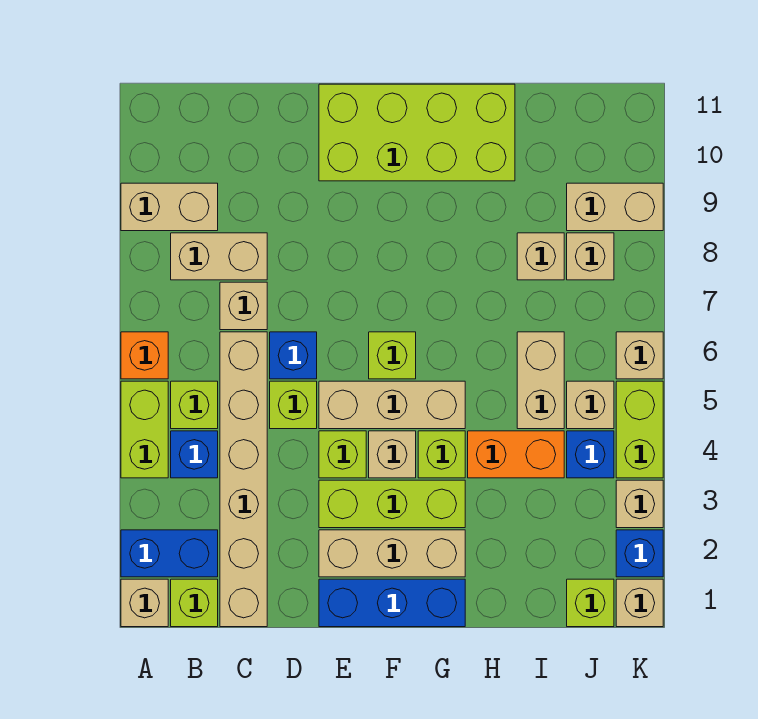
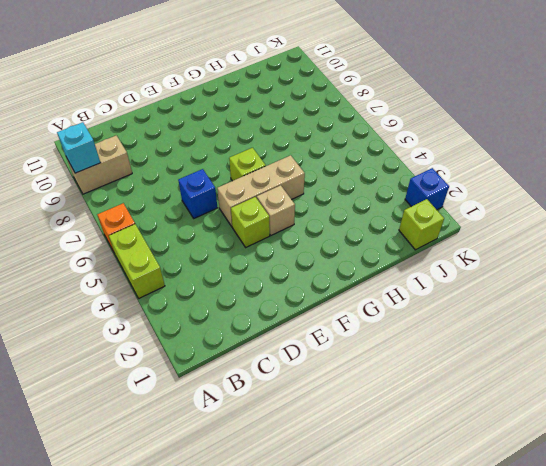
cyan 1x1 brick [57,122,101,173] -> none
none -> tan 1x1 brick [121,579,168,627]
none -> blue 1x2 brick [121,530,218,577]
none -> lime 1x1 brick [171,579,218,627]
none -> blue 1x1 brick [171,431,218,478]

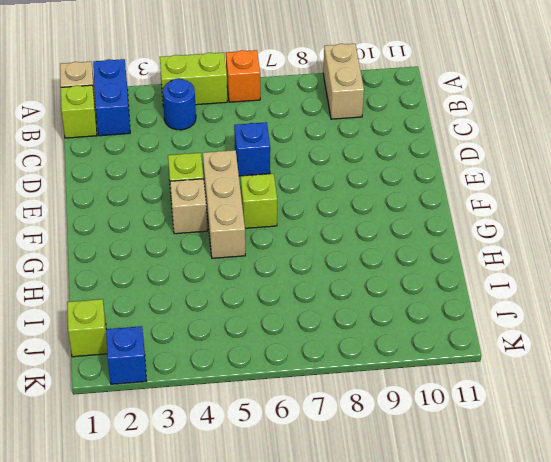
blue 1x1 round brick [162,79,196,130] -> blue 1x1 brick [171,431,218,478]
none -> lime 1x1 brick [171,381,218,429]
none -> tan 1x2 brick [171,233,267,280]
none -> tan 1x6 brick [220,332,267,627]
none -> tan 1x1 brick [220,282,267,330]

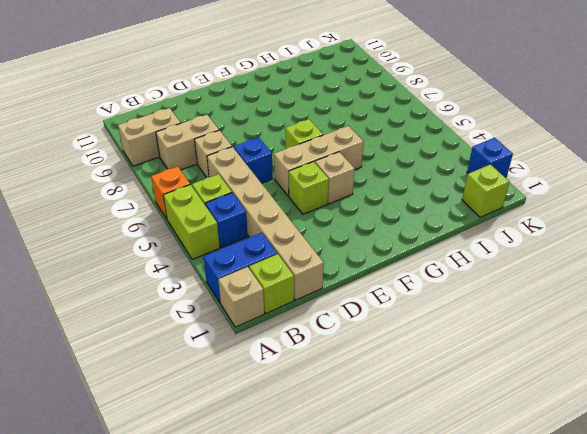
none -> lime 1x1 brick [270,381,317,429]
none -> blue 1x3 brick [319,579,465,627]
none -> tan 1x3 brick [319,530,465,577]
none -> lime 1x3 brick [319,480,465,528]

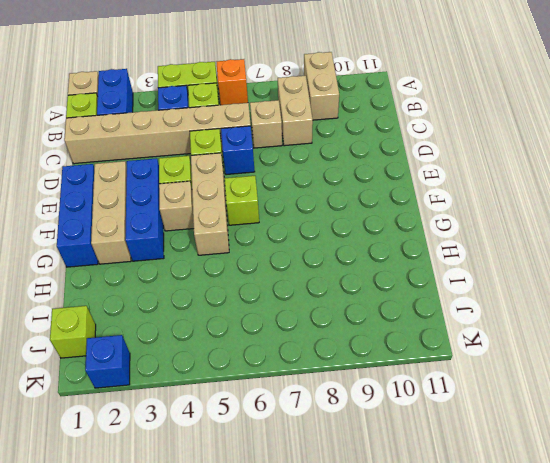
blue 1x3 brick [125,158,164,261] -> lime 1x3 brick [319,480,465,528]
none -> lime 2x4 brick [319,84,515,181]
none -> lime 1x1 brick [418,431,465,478]
none -> orange 1x2 brick [468,431,564,478]
none -> tan 1x2 brick [517,332,564,429]

